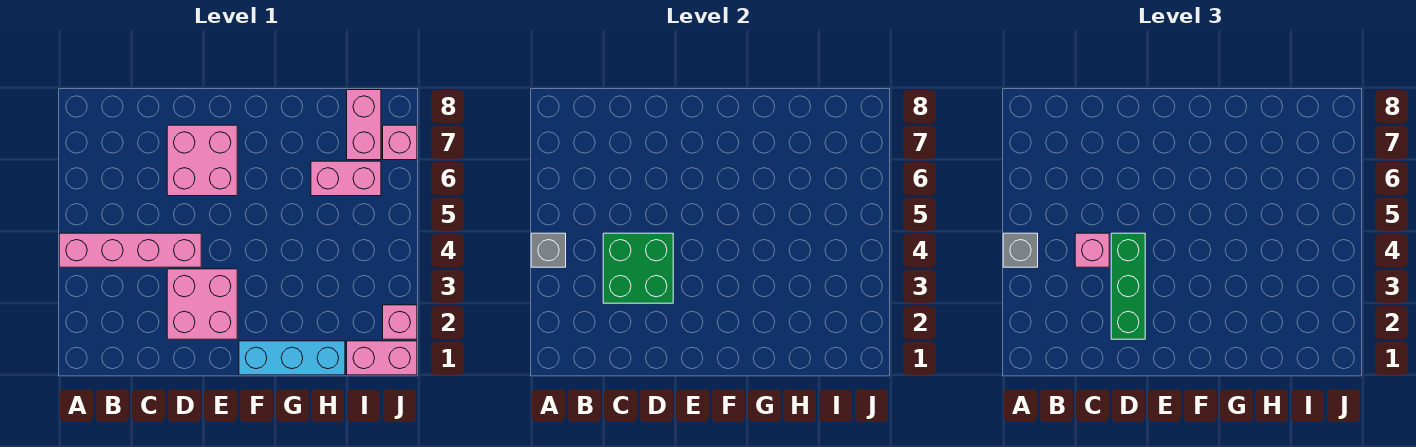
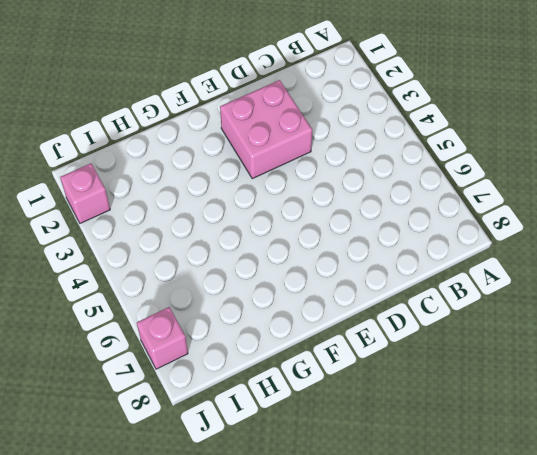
none -> pink 1x4 brick [59,233,201,267]
none -> pink 2x2 brick [167,125,237,196]
none -> cyan 1x3 brick [239,341,345,375]

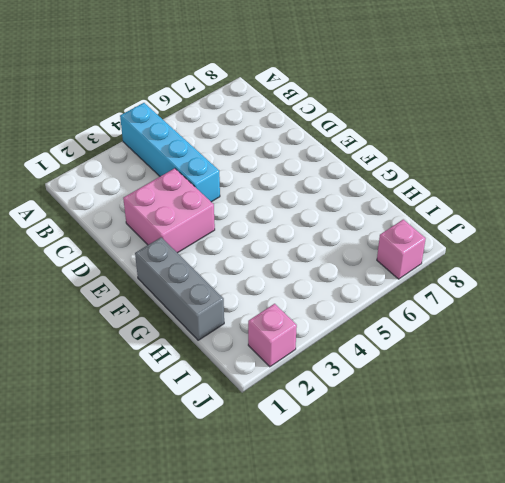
cyan 1x4 brick [120,103,220,202] -> pink 1x4 brick [59,233,201,267]
grey 1x3 brick [135,237,224,340] -> cyan 1x3 brick [239,341,345,375]
none -> pink 2x2 brick [167,125,237,196]
none -> pink 1x2 brick [311,161,381,196]
none -> pink 1x2 brick [347,341,417,375]

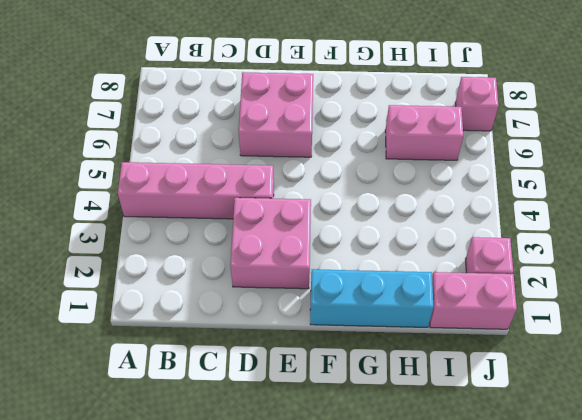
none -> pink 1x2 brick [347,90,381,160]
none -> grey 1x1 brick [531,233,566,267]
none -> green 2x2 brick [603,233,673,303]

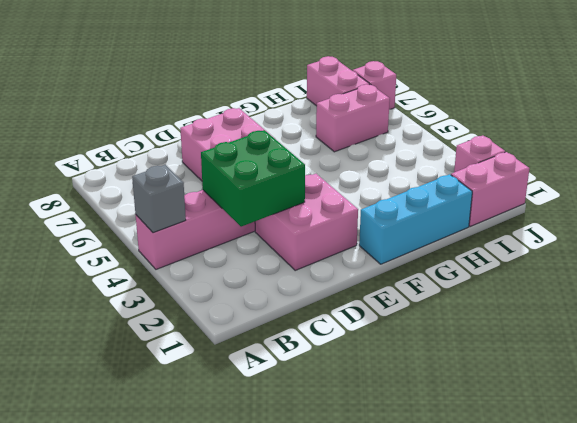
none -> grey 1x1 brick [1003,233,1038,267]
none -> pink 1x1 brick [1075,233,1109,267]
none -> green 1x3 brick [1111,233,1145,339]

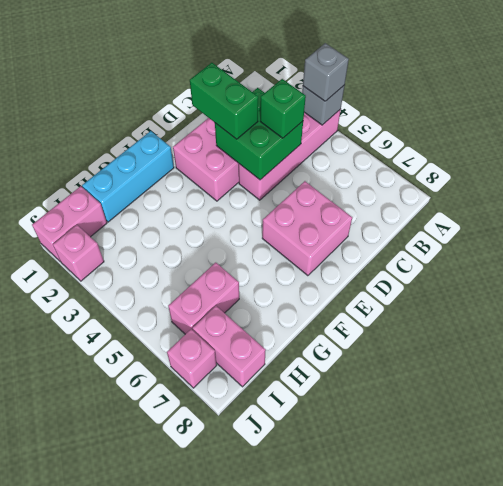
green 1x1 brick [260,79,306,138] -> pink 1x1 brick [1075,233,1109,267]
green 1x2 brick [190,63,258,139] -> green 1x3 brick [1111,233,1145,339]

